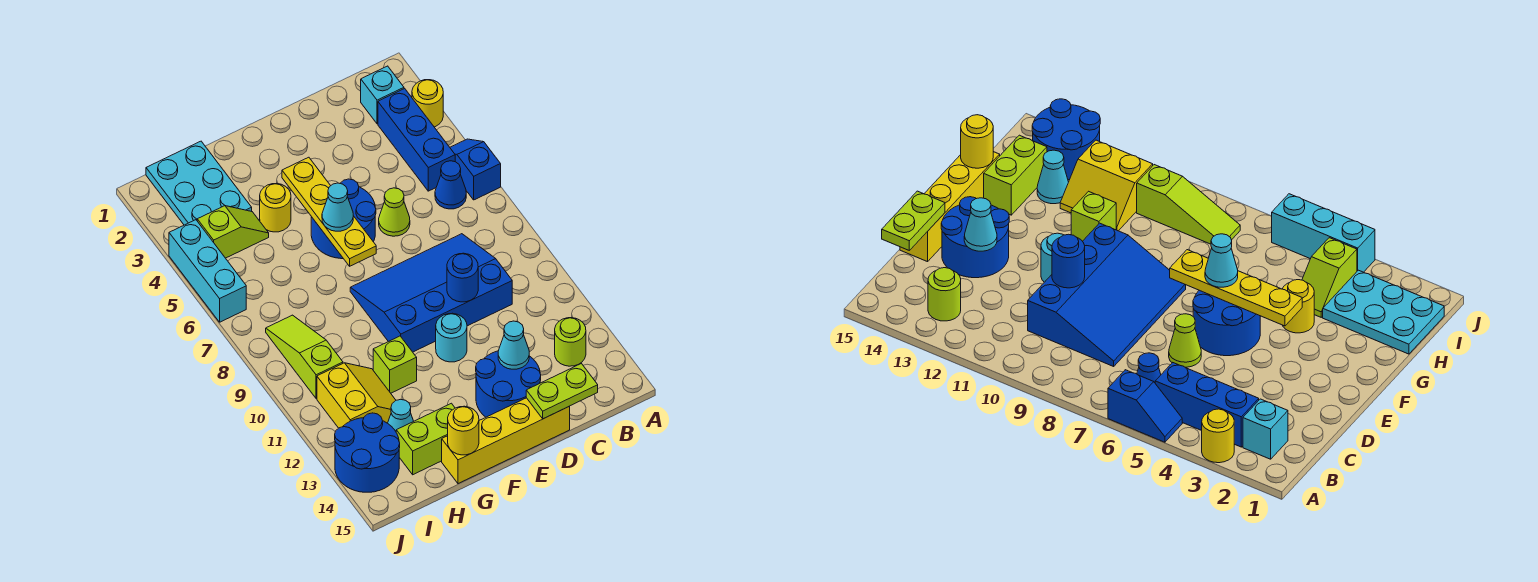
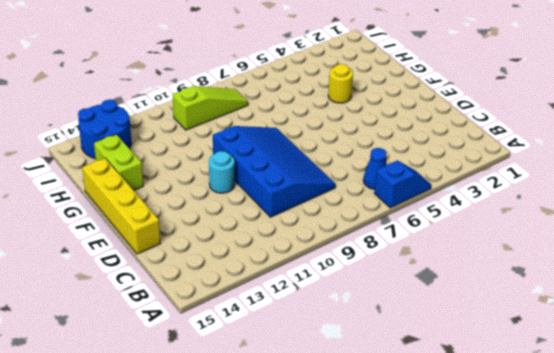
none -> yellow 1x1 round brick [412,80,443,127]
none -> cyan 1x1 brick [361,66,404,124]
none -> blue 1x3 brick [378,89,455,191]

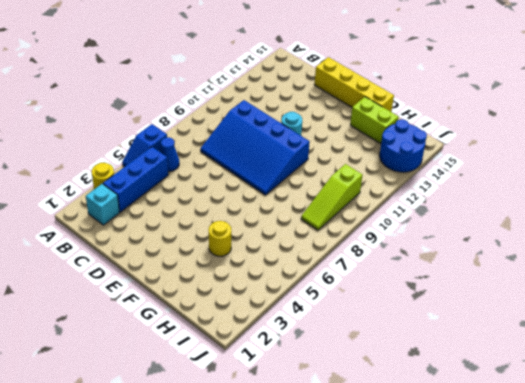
none -> lime 1x1 round brick [555,318,586,366]
none -> lime 1x1 cone [379,188,410,236]
none -> blue 2x2 round brick [476,351,541,417]

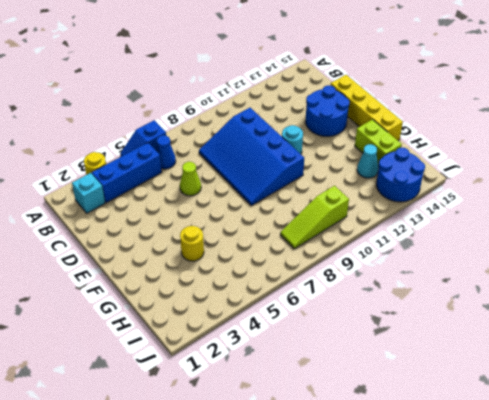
none -> lime 1x1 round brick [555,318,586,366]
none -> blue 2x2 round brick [311,179,376,259]
none -> lime 1x1 brick [373,336,417,393]

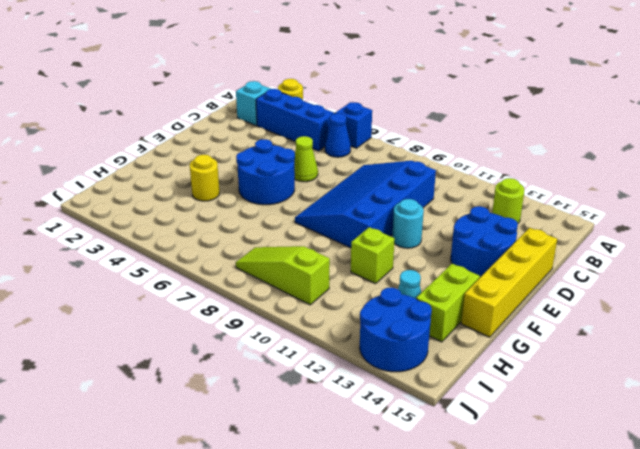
none -> cyan 2x3 plate [146,141,252,225]
none -> lime 1x2 slope [197,206,269,258]
none -> yellow 2x2 slope [317,363,396,428]

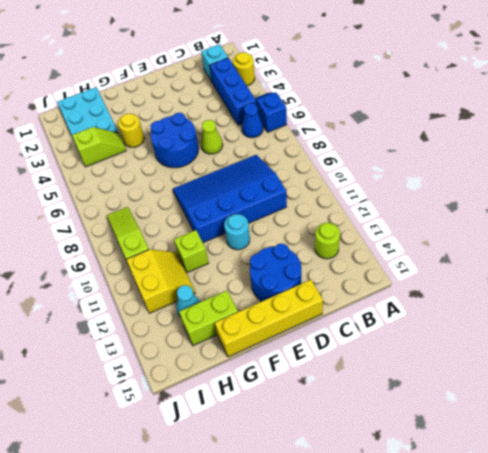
none -> blue 2x2 round brick [335,413,400,492]
none -> cyan 1x3 brick [169,220,246,322]
none -> lime 1x2 plate [526,364,598,419]

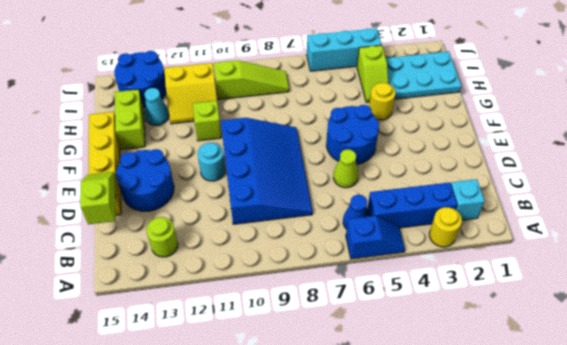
lime 1x2 slope [80,172,116,224] -> lime 1x2 plate [526,364,598,419]
none -> blue 1x1 round brick [447,253,478,302]
none -> cyan 1x1 cone [498,321,529,369]
none -> yellow 1x4 plate [282,157,376,266]

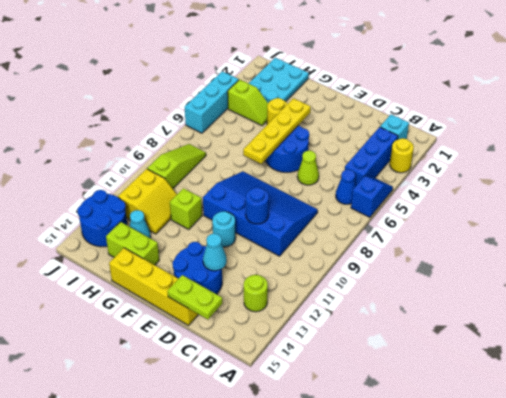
none -> yellow 1x1 round brick [448,406,479,455]
none -> cyan 1x1 cone [322,183,353,231]

